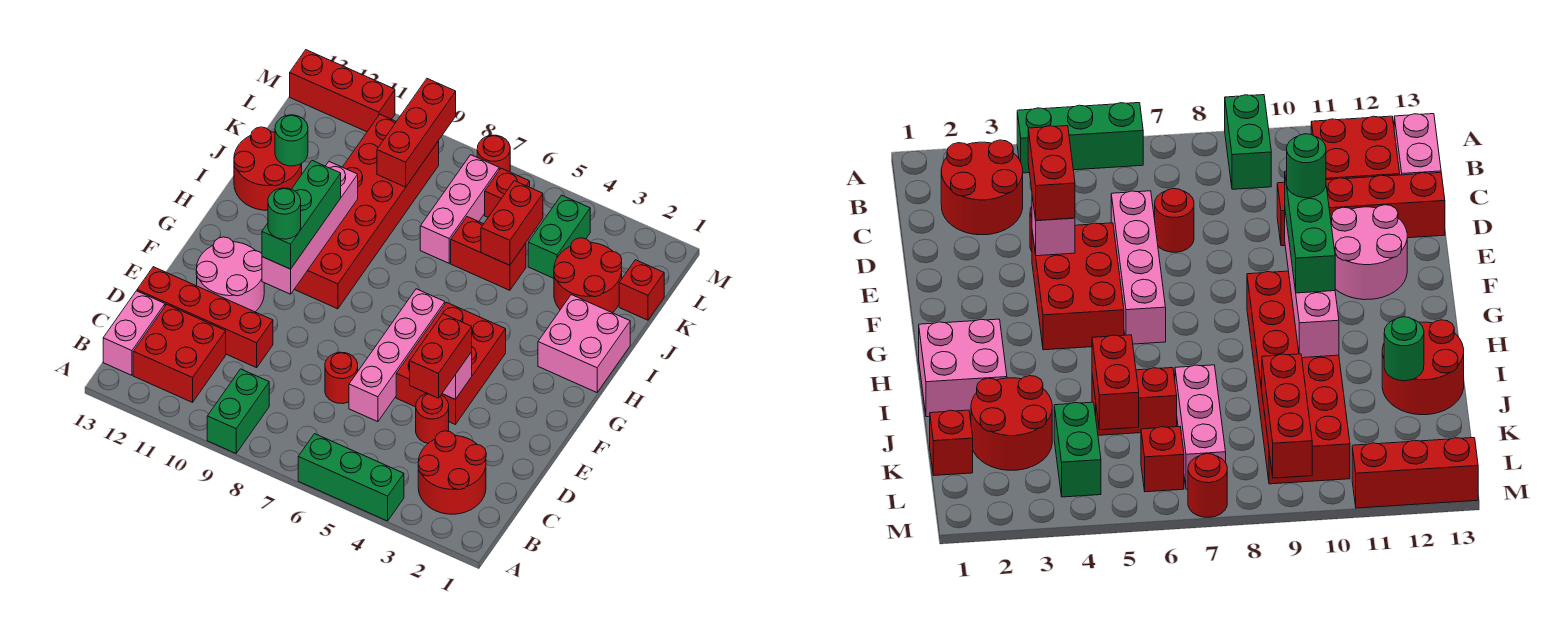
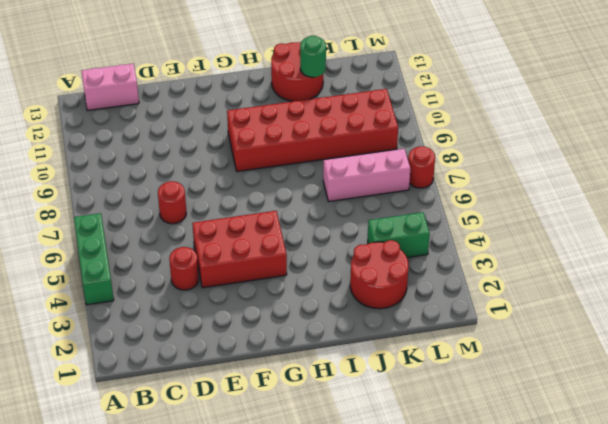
none -> green 1x2 brick [207,369,269,453]
none -> red 2x2 round brick [418,431,486,514]
none -> red 2x2 brick [133,304,226,402]
none -> pink 1x4 brick [349,289,445,422]

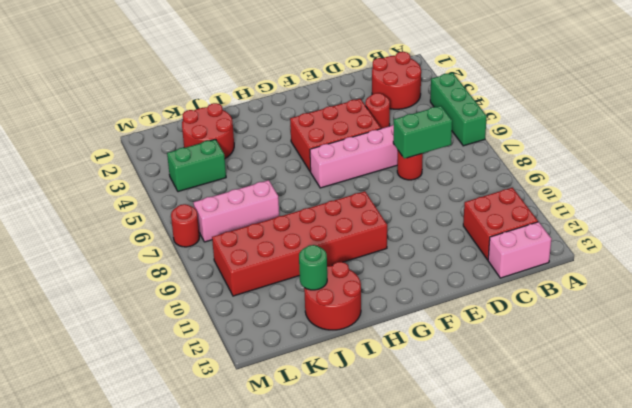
green 1x2 brick [393,106,452,159] -> green 1x2 brick moved to [207,369,269,453]
none -> red 1x4 brick [137,267,273,368]
none -> pink 2x2 round brick [196,237,264,312]
none -> pink 2x2 brick [538,295,630,392]
none -> red 1x2 brick [451,217,526,290]

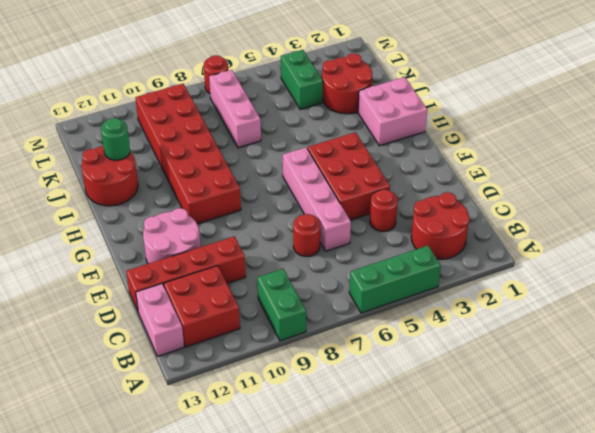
none -> red 1x2 brick [451,217,526,290]
none -> red 1x1 brick [619,260,664,320]
none -> red 1x1 brick [485,168,530,217]
none -> red 1x3 brick [290,50,395,132]

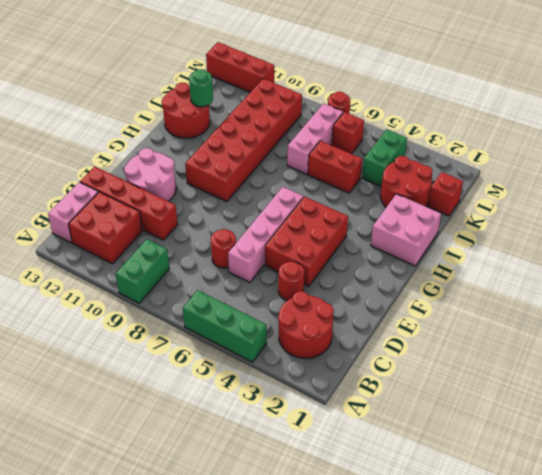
none -> pink 1x1 brick [442,352,472,400]
none -> pink 1x4 brick [262,162,358,294]
none -> red 1x2 brick [481,181,543,265]
none -> red 1x3 brick [377,79,456,187]

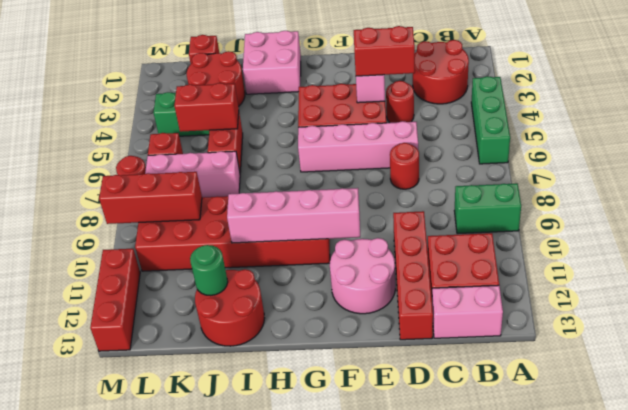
none -> green 1x3 brick [262,161,341,269]
none -> green 1x1 round brick [268,188,301,239]

